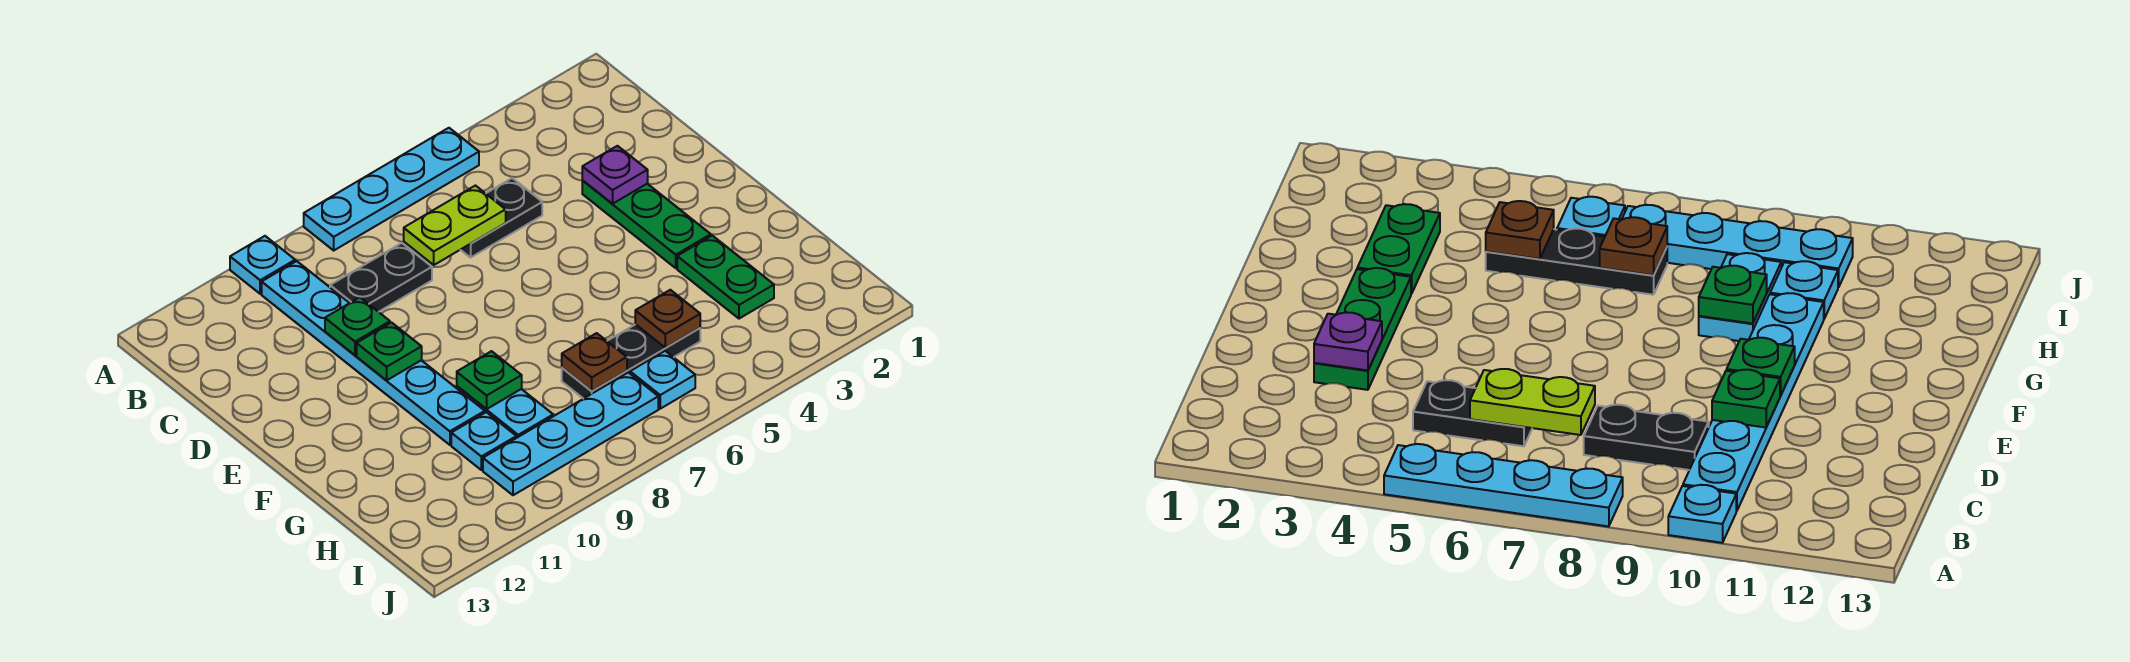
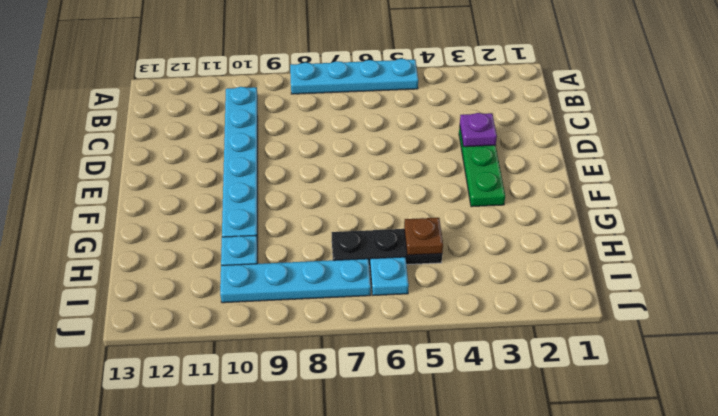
none -> cyan 1x1 plate [230,236,295,294]
none -> black 1x2 plate [461,178,542,258]
none -> black 1x2 plate [330,243,432,312]

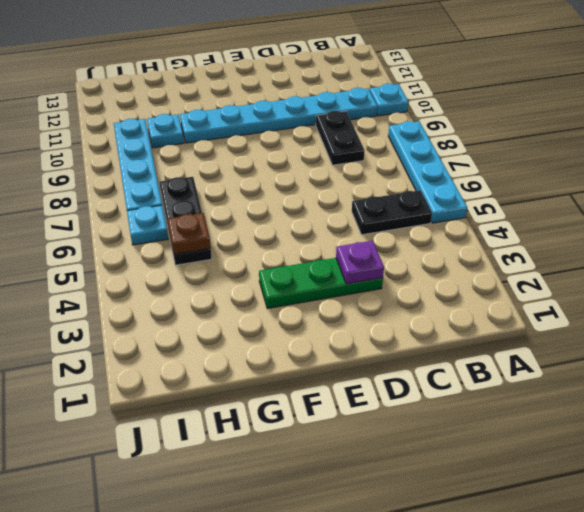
black 1x2 plate [352,190,432,235] -> black 1x2 plate turned to [461,178,542,258]
none -> green 1x2 plate [677,236,774,319]
none -> cyan 1x2 plate [457,386,553,438]
none -> lime 1x2 plate [404,186,506,265]

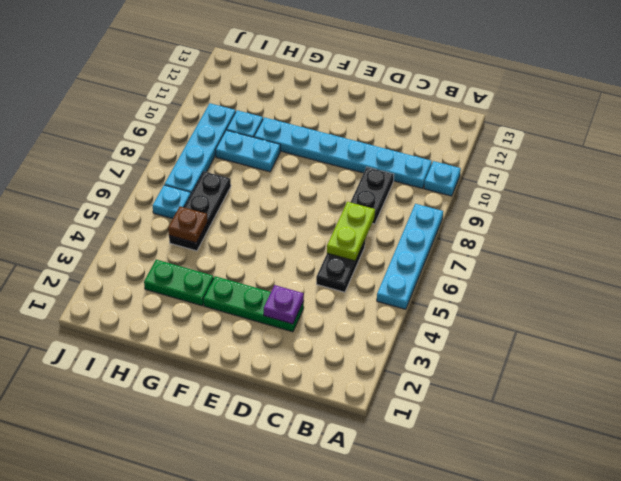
none -> green 1x1 plate [325,297,390,355]
none -> green 1x1 plate [357,323,422,381]
none -> green 1x1 plate [457,351,522,409]

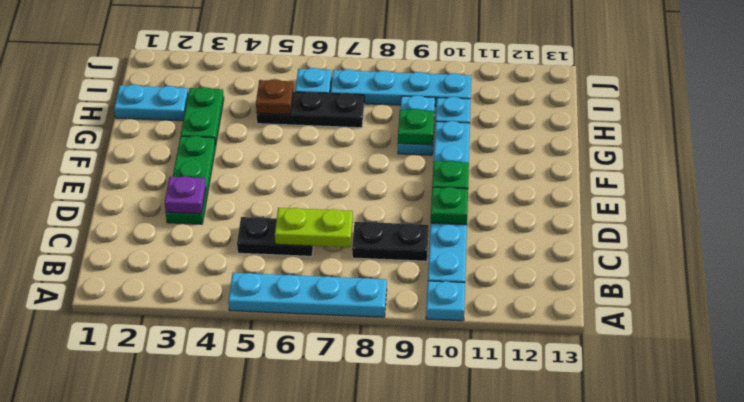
cyan 1x2 plate [114,85,188,121] -> none
none -> brown 1x1 plate [562,333,627,391]

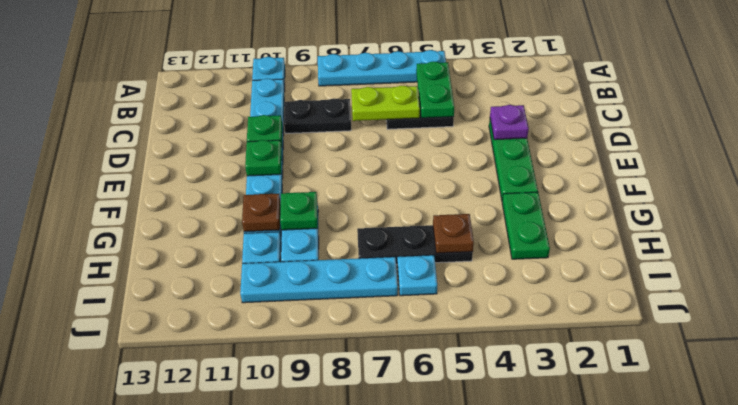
green 1x2 plate [416,62,454,118] -> none
brown 1x1 plate [242,193,280,232] -> brown 1x1 plate moved to [562,333,627,391]

